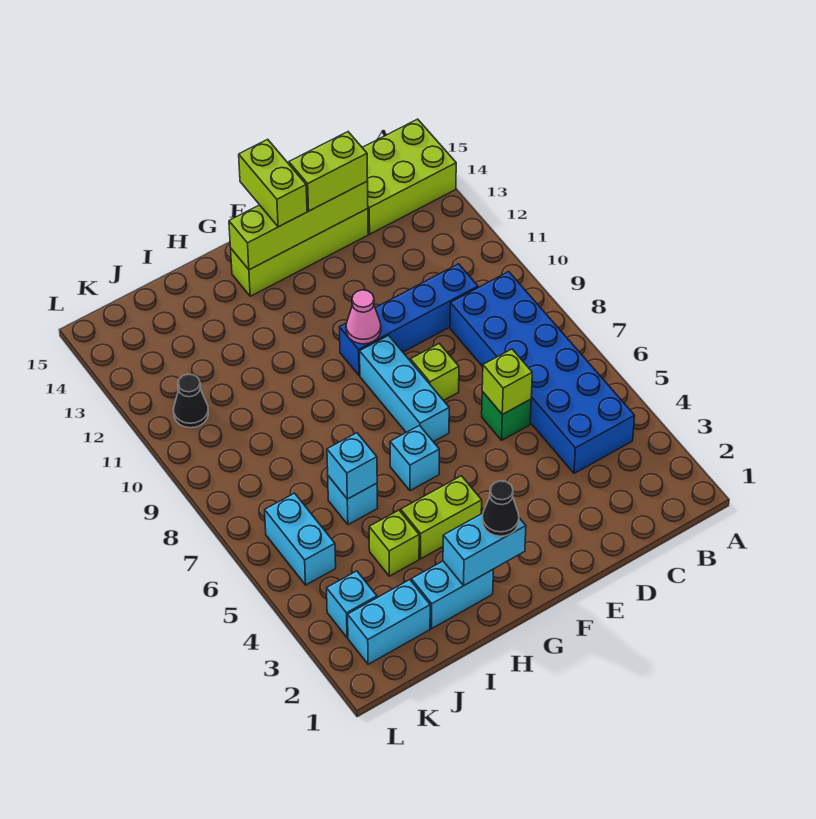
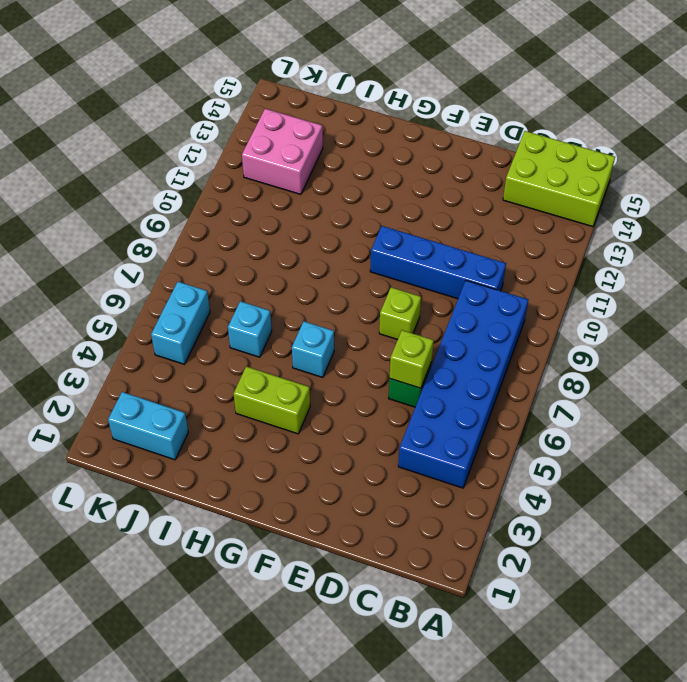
pink 2x2 brick [242,109,323,194] -> none
none -> lime 1x4 brick [231,209,368,296]
none -> cyan 1x3 brick [360,336,449,442]
none -> cyan 1x2 brick [411,561,493,628]

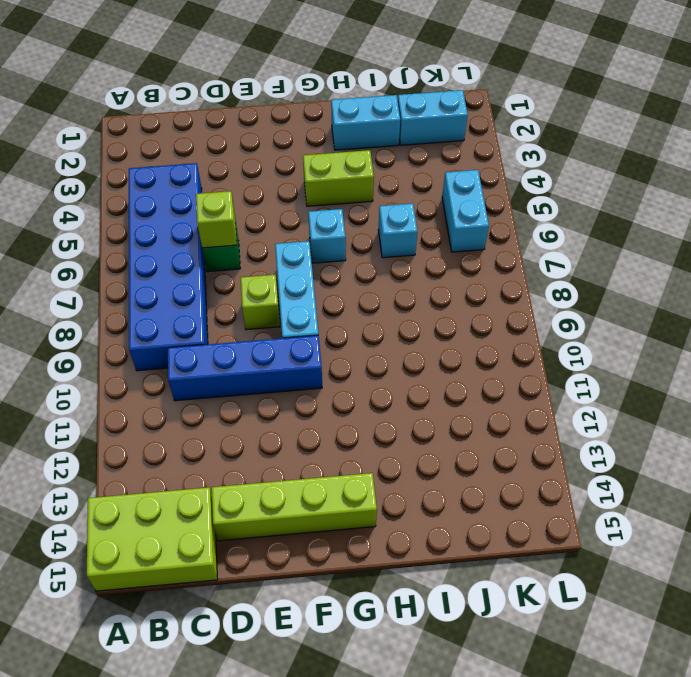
none -> lime 1x1 brick [369,510,419,576]
none -> cyan 1x1 brick [327,571,377,638]
none -> black 1x1 cone [174,374,209,428]

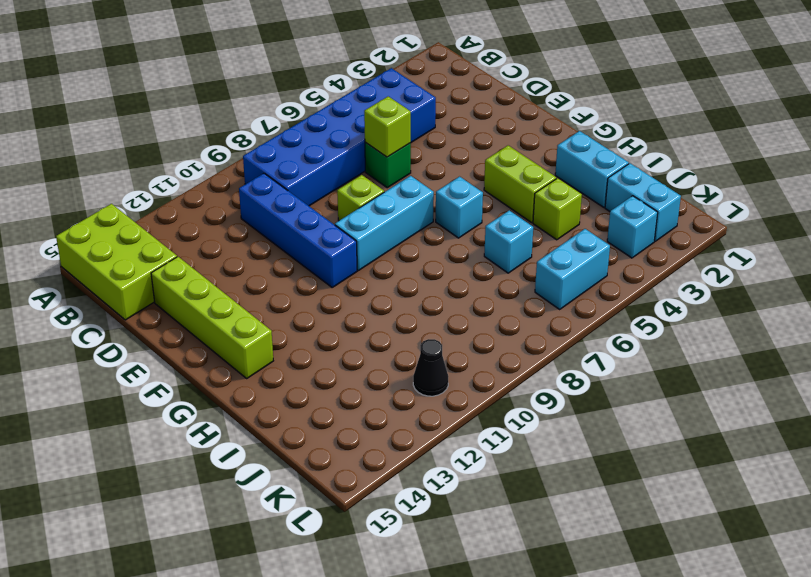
none -> lime 1x4 brick [229,181,368,270]
none -> pink 1x1 cone [346,290,381,344]
none -> cyan 1x2 brick [443,513,526,585]

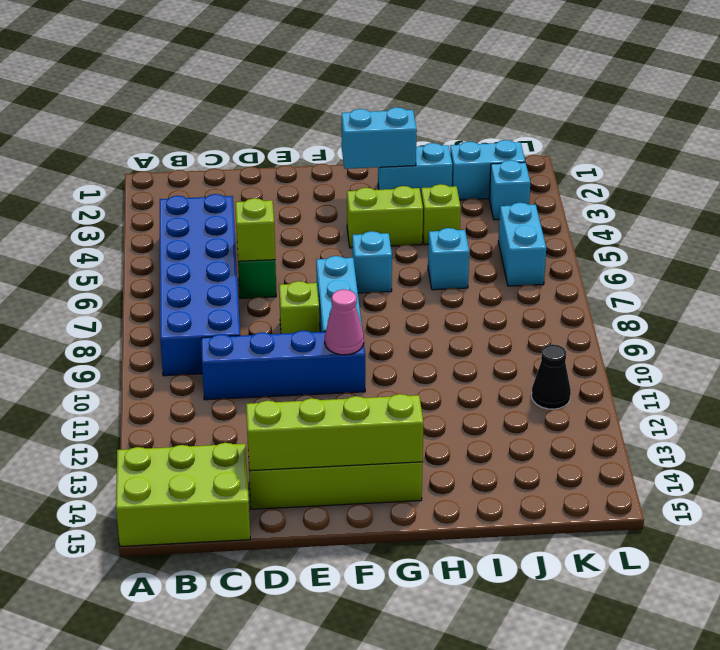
none -> cyan 1x1 brick [327,433,377,499]
none -> lime 1x2 brick [289,132,368,211]
none -> lime 1x2 brick [239,139,307,227]

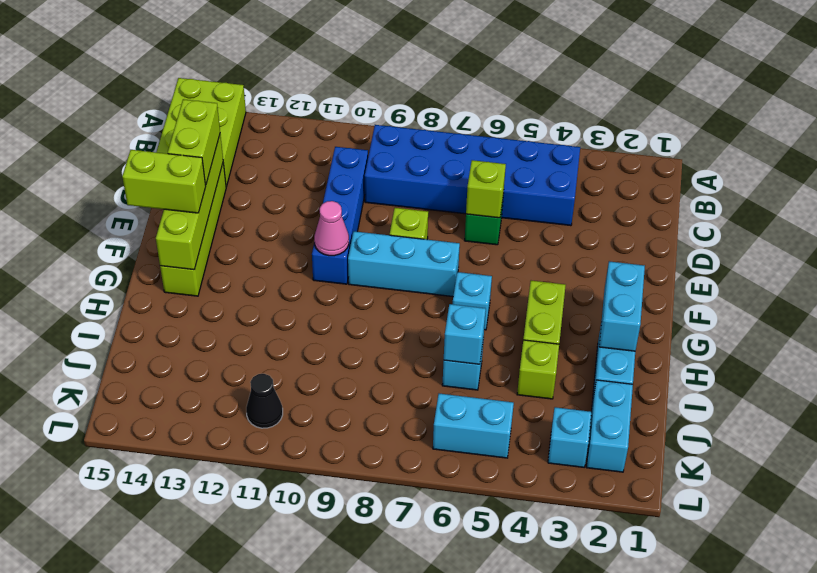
none -> black 1x1 cone [482,481,519,536]

